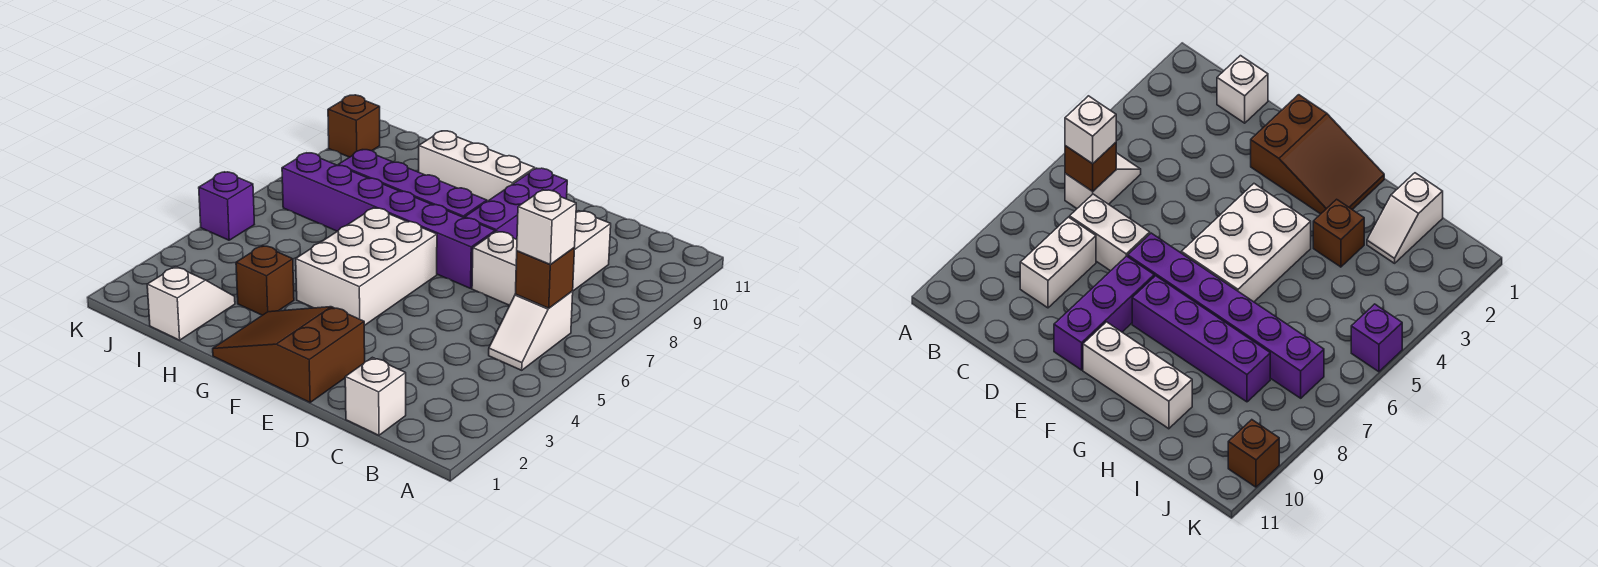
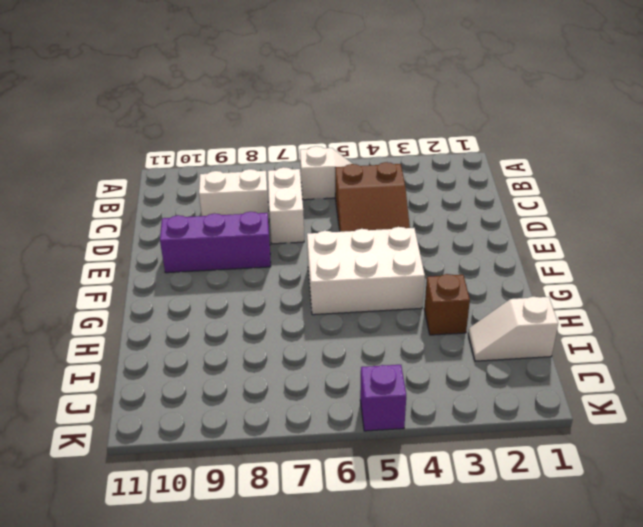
brown 2x3 slope [335,162,410,232] -> brown 2x3 slope moved to [213,307,365,402]
none -> white 1x1 brick [345,357,406,435]
none -> purple 1x6 brick [282,153,495,288]
none -> purple 1x4 brick [338,150,487,218]

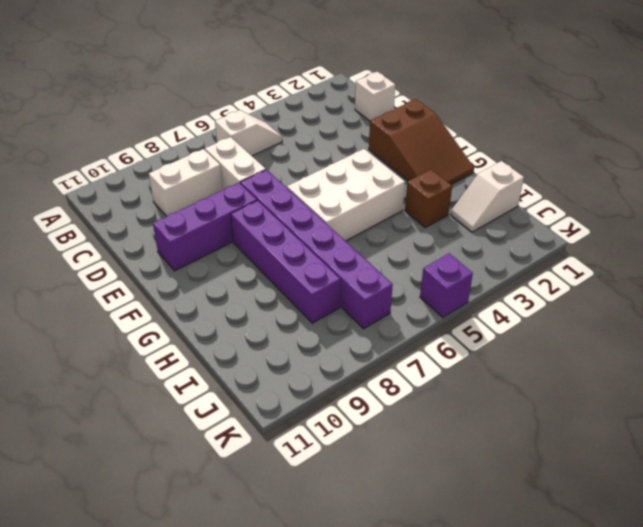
none -> white 1x3 brick [419,131,535,201]
none -> brown 1x1 brick [328,95,380,157]
none -> brown 1x1 brick [515,248,575,308]

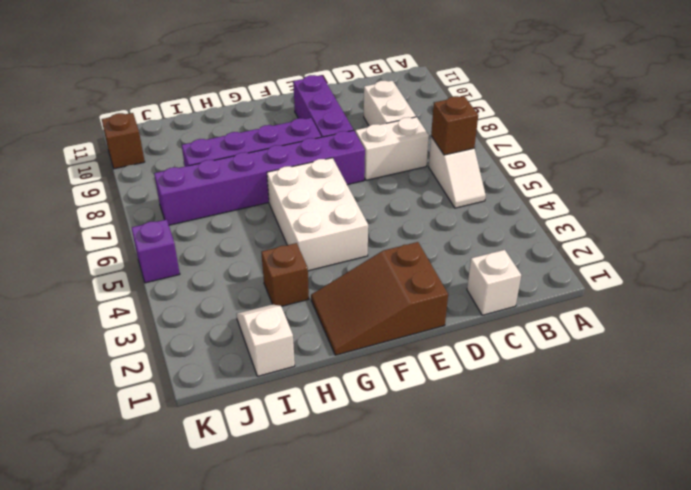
none -> white 1x3 brick [419,131,535,201]
none -> white 1x1 brick [517,190,576,265]

